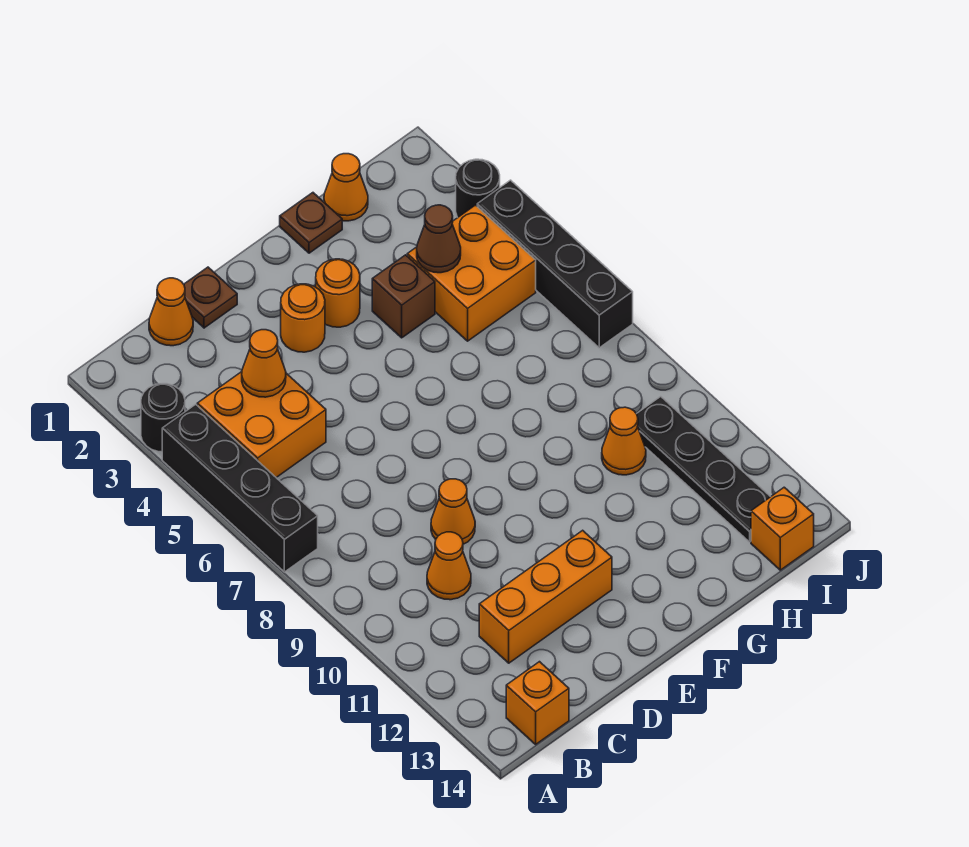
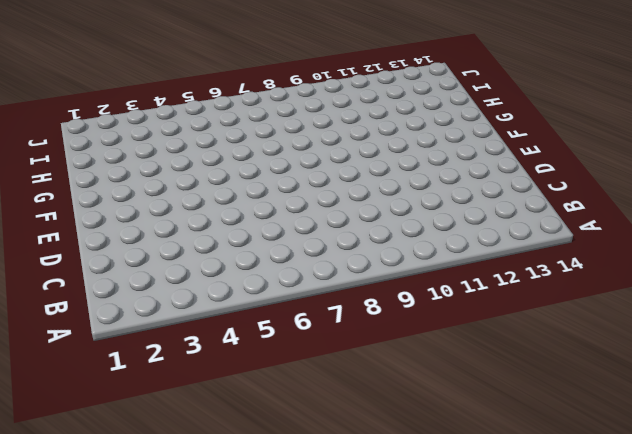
none -> black 1x1 round brick [141,384,185,452]
none -> black 1x4 brick [162,404,318,572]
none -> orange 2x2 brick [197,372,326,477]

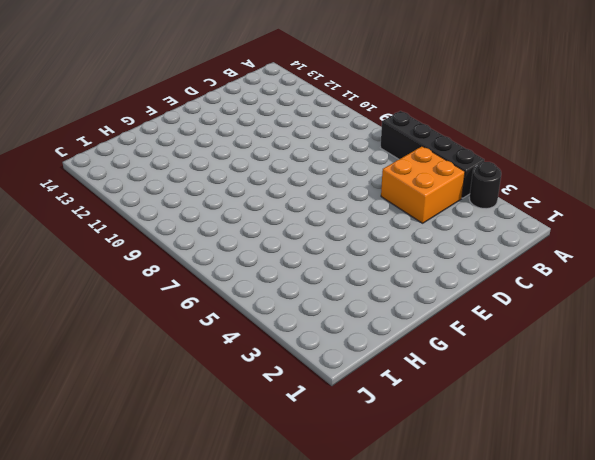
none -> orange 1x1 brick [506,662,569,744]
none -> orange 1x1 cone [149,278,193,346]
none -> orange 1x1 cone [427,532,471,600]

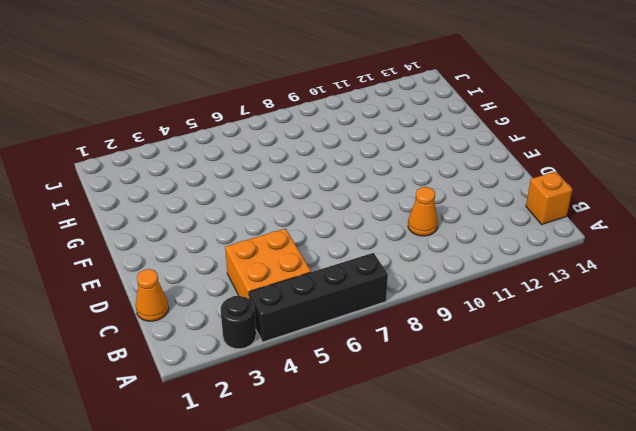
none -> orange 1x3 brick [479,530,612,663]
none -> brown 1x1 plate [184,267,237,328]
none -> orange 1x1 cone [431,479,475,544]

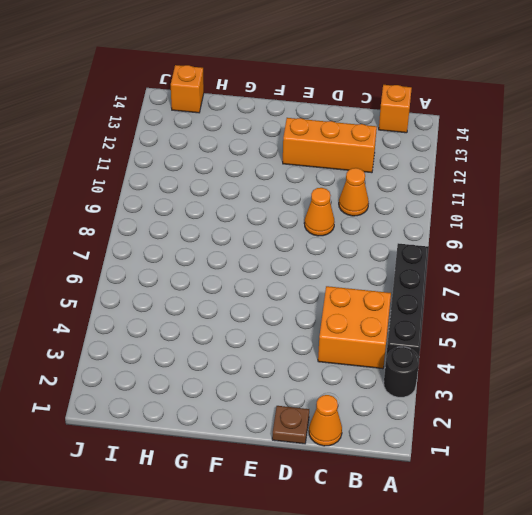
none -> orange 1x1 round brick [281,284,325,352]
none -> orange 1x1 round brick [316,259,360,327]
none -> brown 1x1 plate [280,193,342,253]

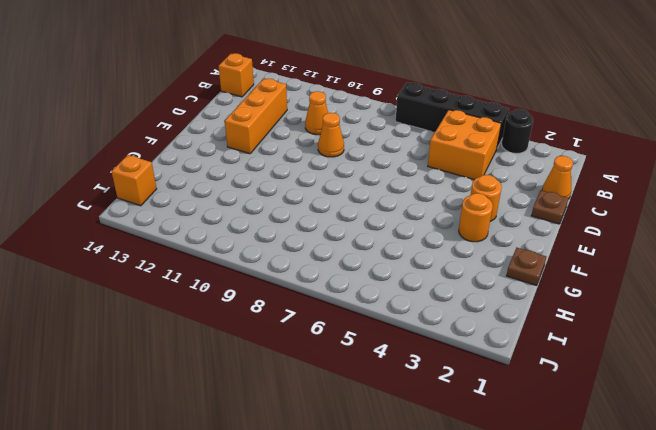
none -> brown 1x1 brick [372,255,435,338]
none -> orange 1x1 cone [324,154,368,221]
none -> orange 2x2 brick [407,205,536,341]

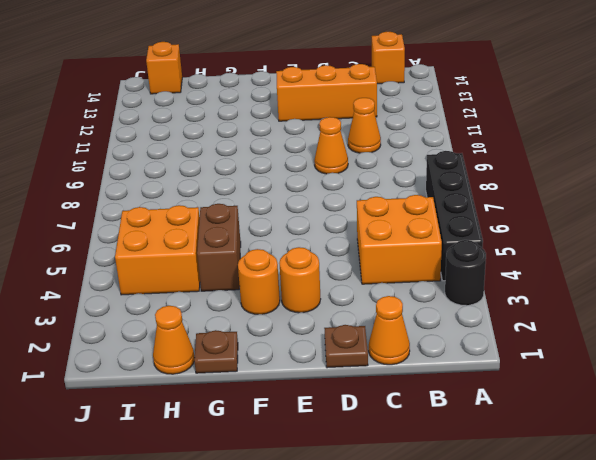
brown 1x2 brick [197,204,241,291] -> brown 1x1 brick [372,255,435,338]
none -> orange 1x1 cone [602,407,646,475]
none -> black 1x4 plate [637,397,770,542]
none -> black 1x1 round brick [456,159,500,217]

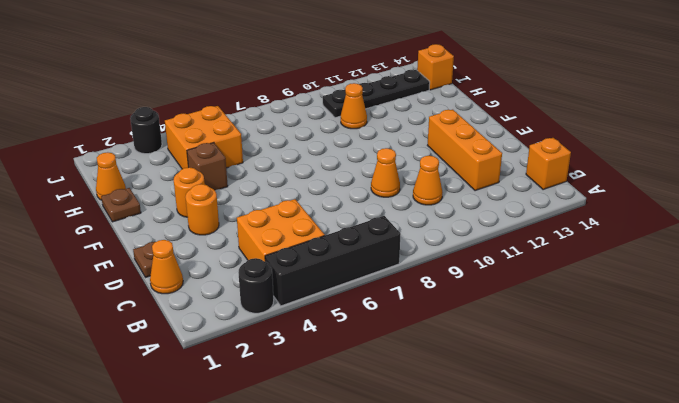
none -> black 1x4 brick [477,180,633,348]
none -> orange 1x1 cone [242,330,286,397]
none -> brown 1x1 cone [417,205,461,273]

